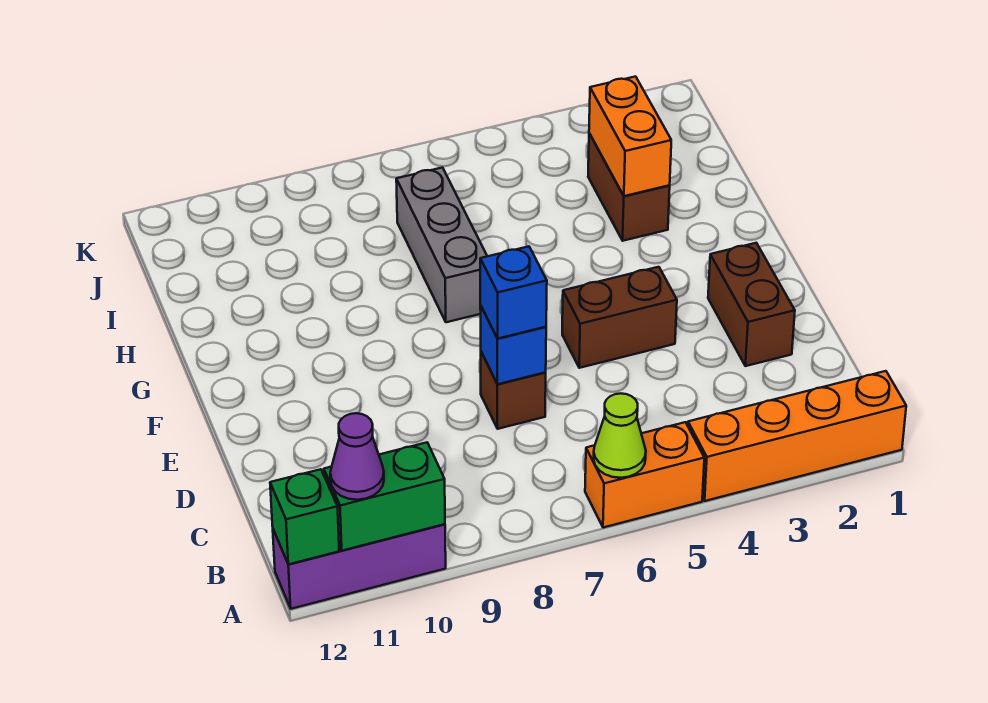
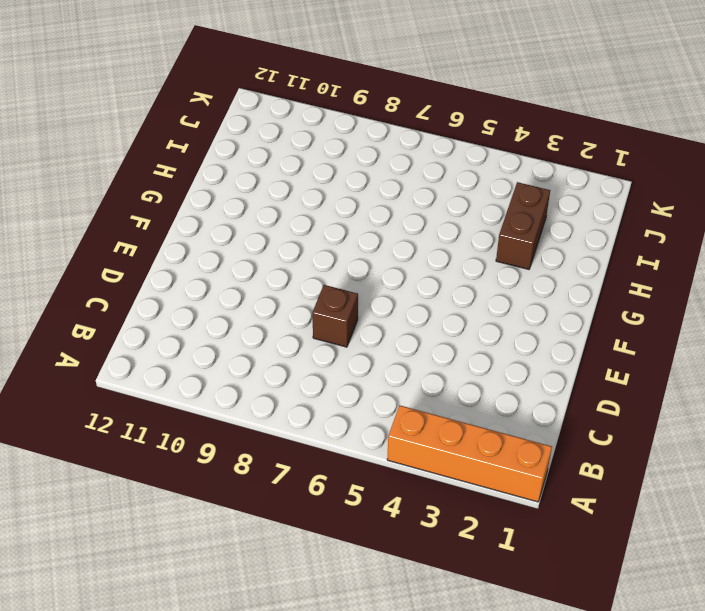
none -> orange 1x2 brick [585,422,704,528]
none -> purple 1x3 brick [273,524,446,609]
none -> brown 1x2 brick [708,243,795,366]

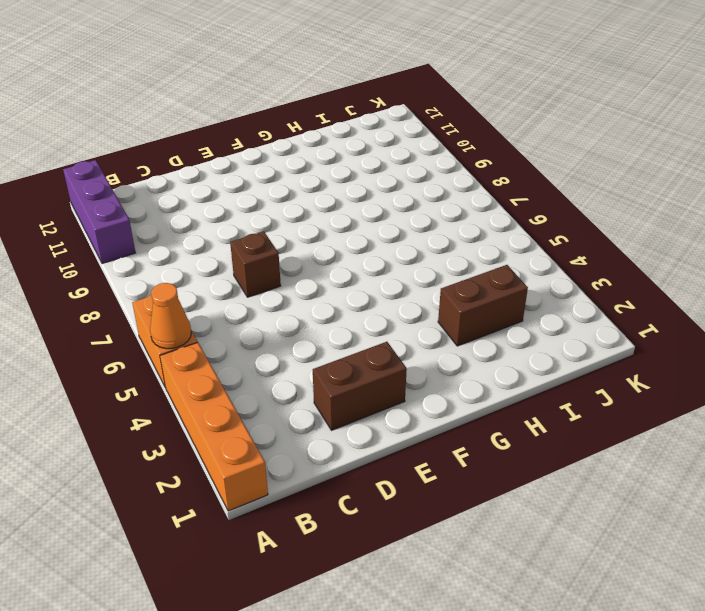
orange 1x1 cone [150,283,191,349] -> none
none -> brown 1x2 brick [562,267,677,368]
none -> grey 1x3 brick [396,168,487,322]
none -> lime 1x1 cone [594,394,646,478]

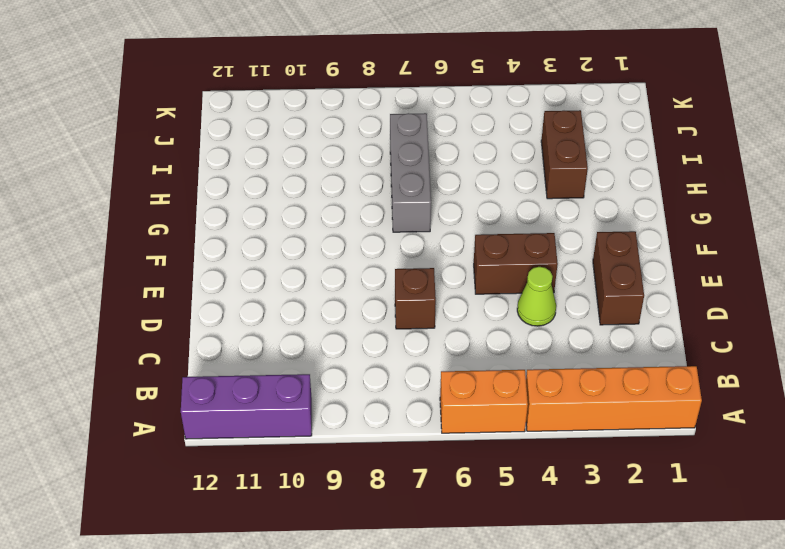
lime 1x1 cone [517,267,556,326] -> lime 1x1 cone moved to [594,394,646,478]
none -> green 1x2 brick [324,443,445,551]
none -> green 1x1 brick [270,469,339,564]
none -> blue 1x1 brick [480,305,546,384]

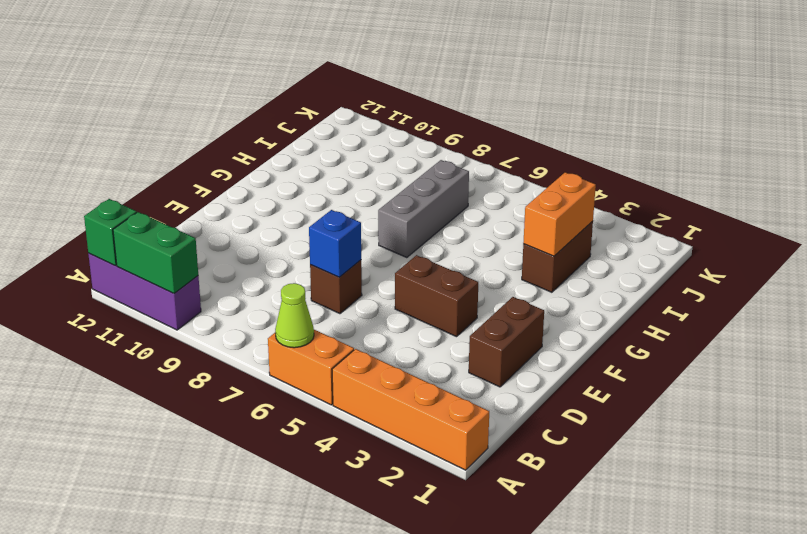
none -> purple 1x1 cone [330,413,384,500]
none -> blue 1x1 brick [480,246,547,338]

